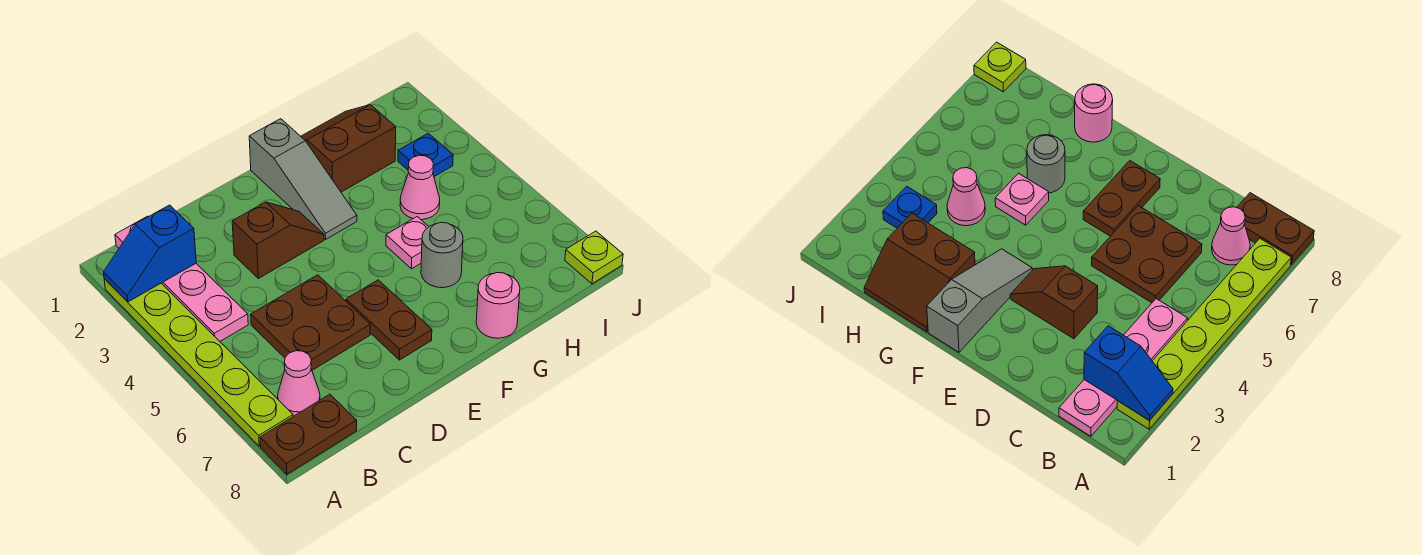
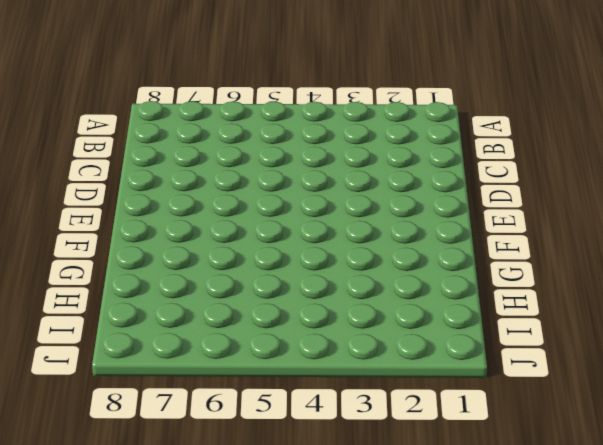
none -> lime 1x6 plate [104,279,293,446]
none -> brown 1x2 plate [260,394,357,474]
none -> pink 1x4 plate [115,216,248,341]

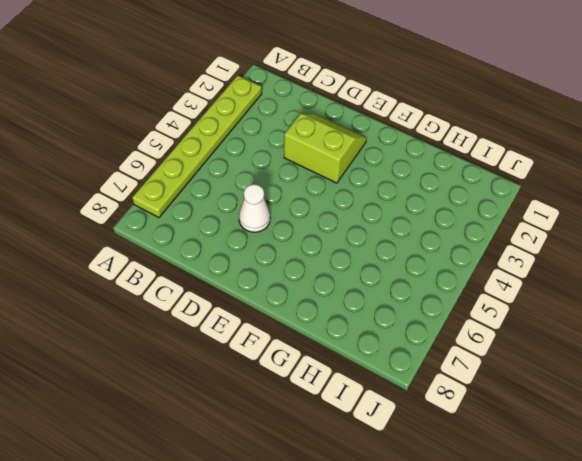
lime 2x2 slope [284,114,366,183] -> brown 1x2 slope [232,202,324,278]
white 1x1 cone [239,184,270,232] -> brown 2x2 plate [251,275,370,370]
none -> brown 1x2 plate [260,394,357,474]
none -> pink 1x4 plate [115,216,248,341]
none -> pink 1x1 cone [278,351,320,416]

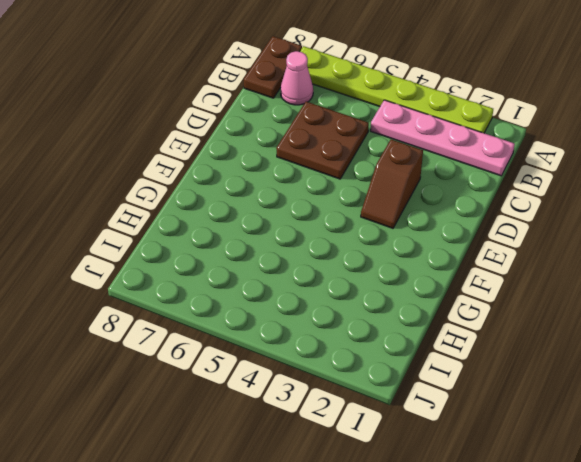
none -> brown 1x2 plate [346,280,432,360]
none -> grey 1x3 slope [249,119,357,239]
none -> brown 2x2 slope [301,105,396,192]

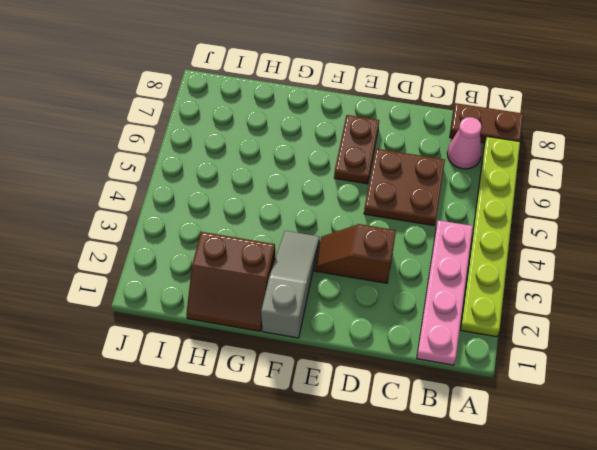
none -> pink 1x1 plate [386,217,429,269]
none -> grey 1x1 round brick [421,222,463,288]
none -> pink 1x1 round brick [476,273,520,338]

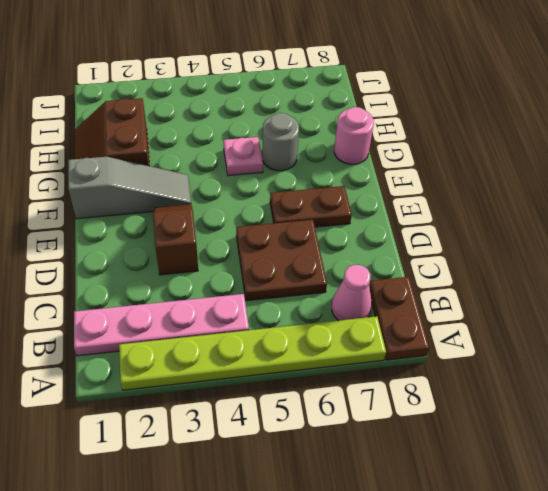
none -> pink 1x1 cone [400,155,440,220]
none -> blue 1x1 plate [398,133,453,177]
none -> lime 1x1 plate [565,231,623,284]

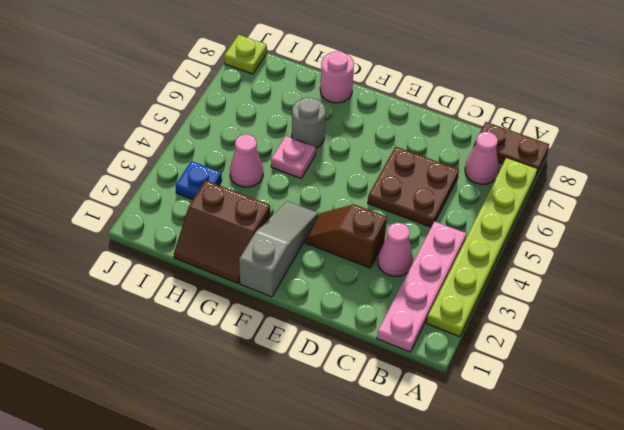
pink 1x1 cone [378,223,413,276] -> none
none -> brown 1x2 plate [346,280,432,360]
none -> blue 1x2 slope [104,205,196,302]

